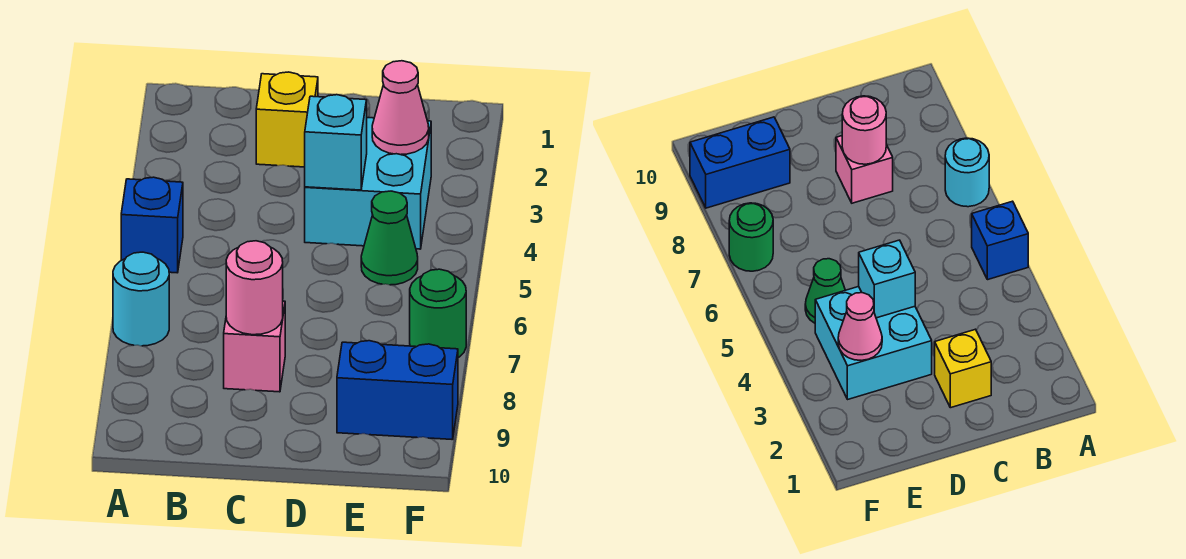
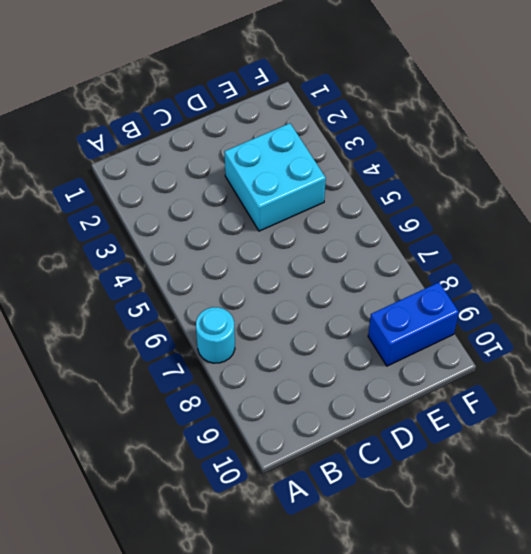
none -> blue 1x1 brick [121,177,183,273]
none -> yellow 1x1 brick [256,72,318,167]

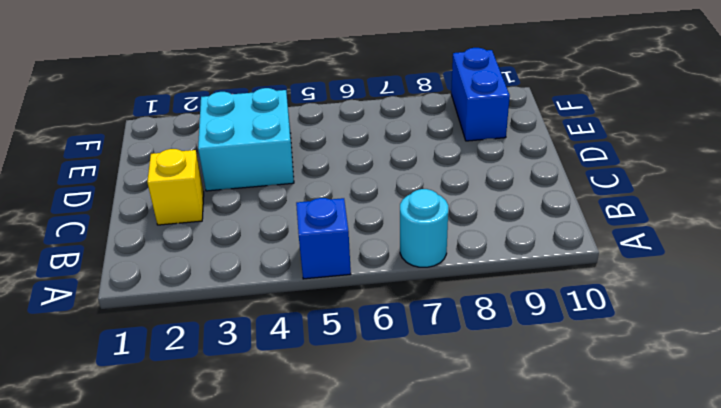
none -> pink 1x1 brick [224,301,285,392]
none -> green 1x1 cone [361,191,418,285]

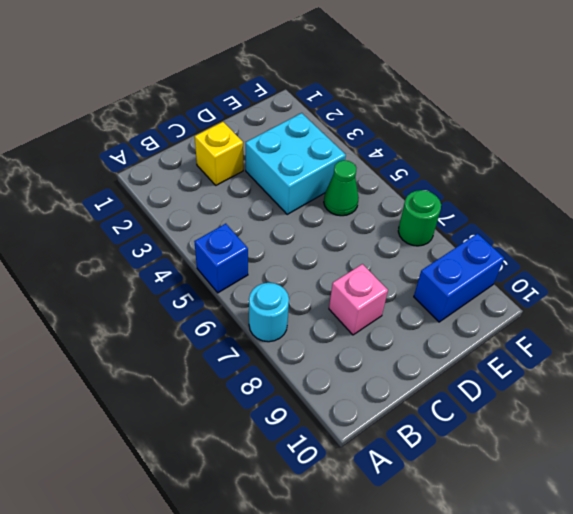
none -> pink 1x1 round brick [226,241,283,335]
none -> cyan 1x1 brick [305,95,367,190]

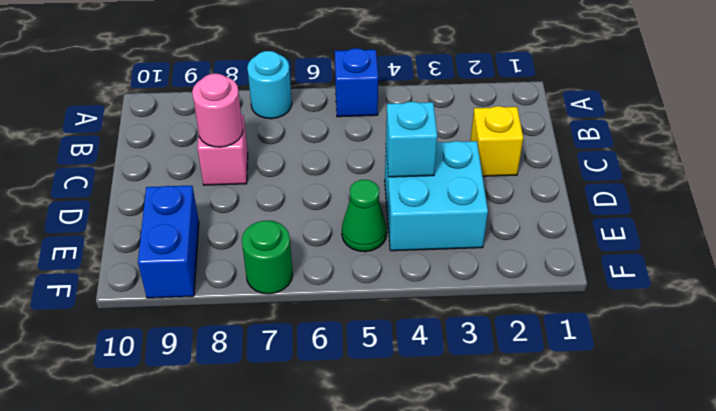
none -> pink 1x1 cone [372,61,429,155]

